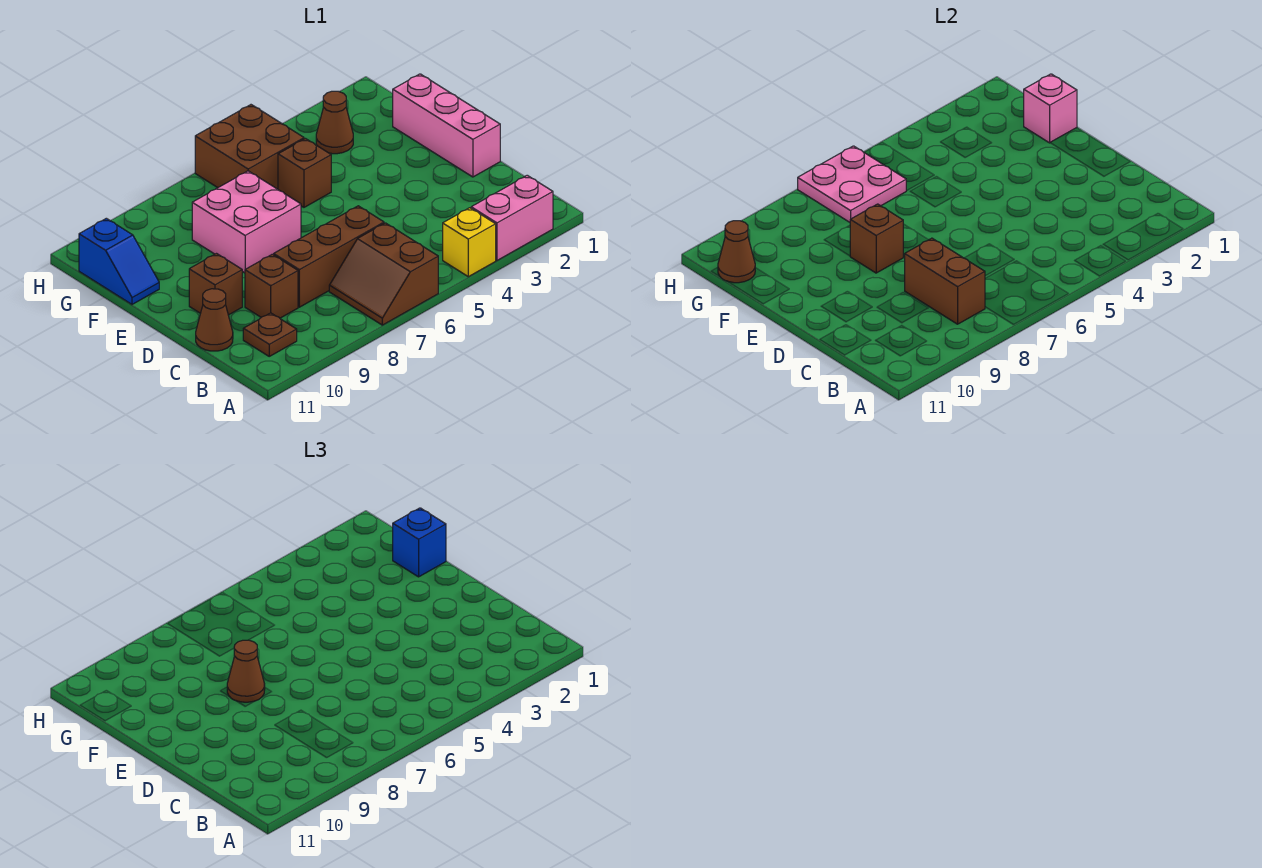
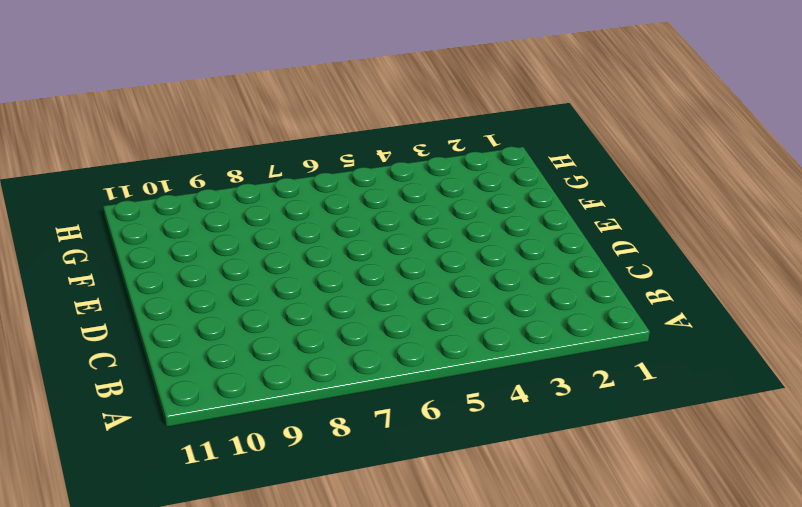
none -> pink 1x2 brick [471,175,553,260]
none -> yellow 1x1 brick [443,208,496,277]
none -> brown 2x2 slope [329,223,438,325]

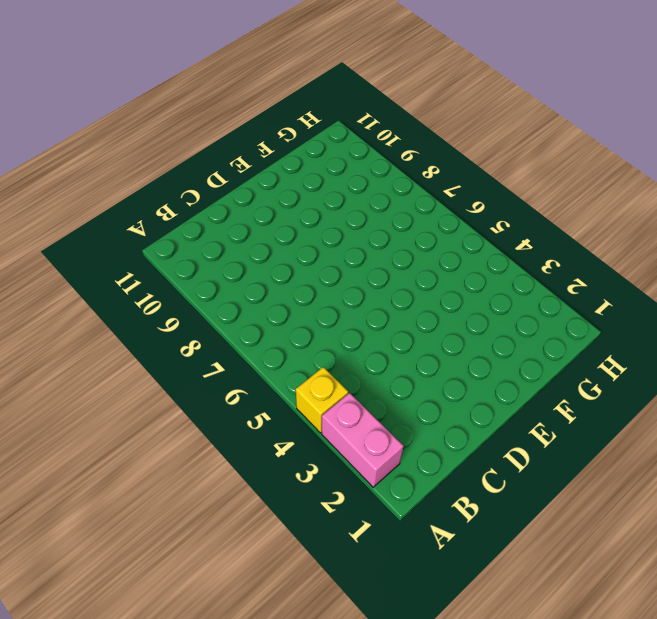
none -> brown 2x2 slope [329,223,438,325]
none -> brown 1x1 plate [243,313,297,356]
none -> brown 1x3 brick [274,206,384,307]

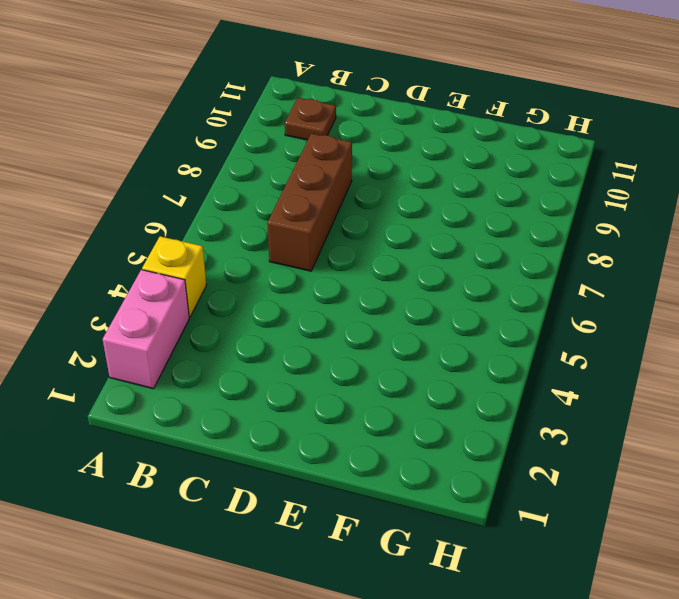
none -> brown 2x2 slope [329,223,438,325]
none -> brown 1x1 brick [245,254,298,318]
none -> brown 1x1 cone [196,289,233,351]

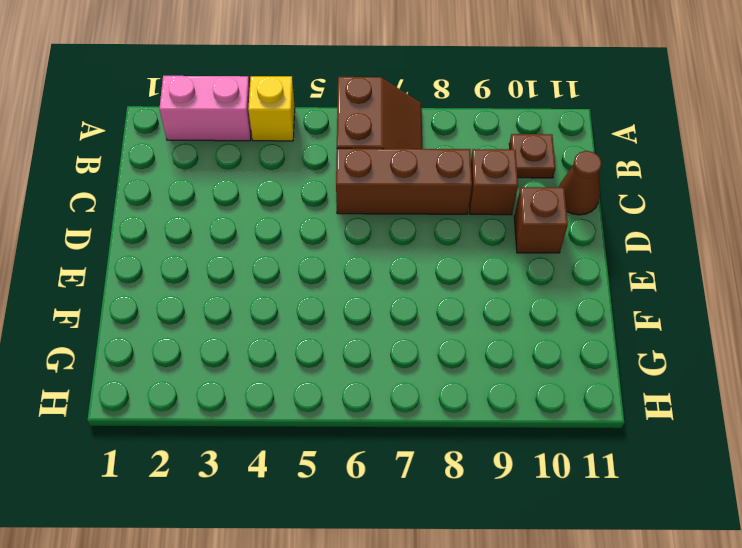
none -> pink 1x3 brick [393,74,500,177]
none -> pink 2x2 brick [192,171,301,273]
none -> brown 1x1 brick [278,139,331,207]

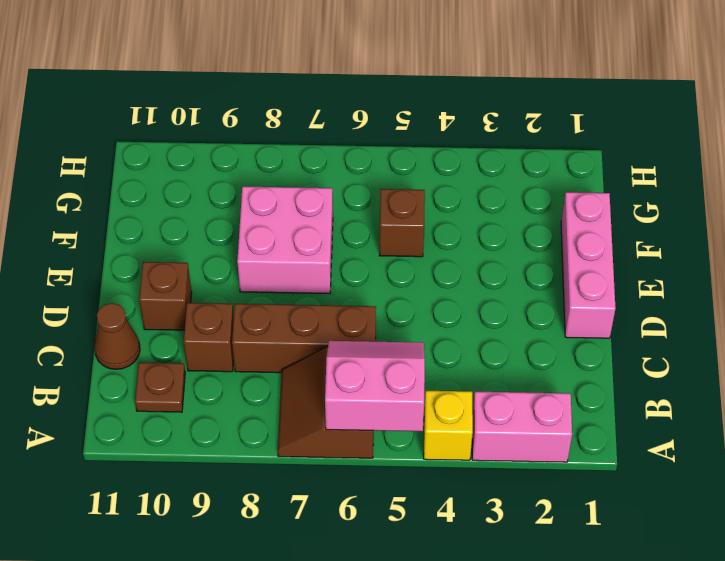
pink 2x2 slope [325,341,425,431] -> none
none -> blue 1x2 slope [79,218,159,304]
none -> brown 1x1 cone [316,91,353,154]
none -> brown 2x2 brick [195,105,304,189]

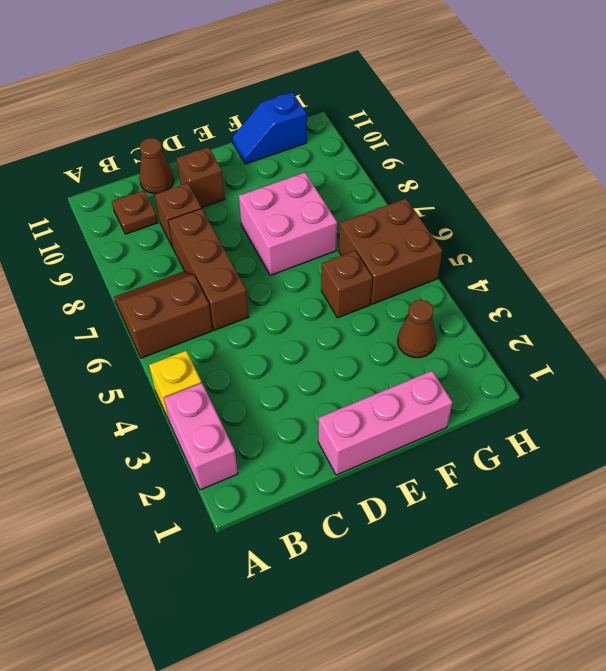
none -> brown 1x2 brick [904,238,985,324]
none -> brown 1x1 brick [850,204,903,273]
none -> pink 1x1 brick [1024,74,1077,143]

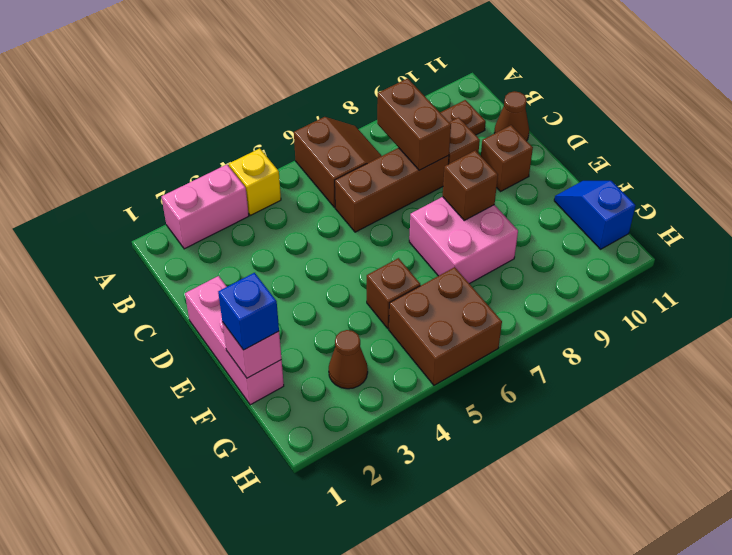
none -> pink 2x2 plate [798,146,906,222]
none -> brown 1x1 cone [718,221,755,283]
none -> brown 1x1 cone [227,640,265,702]

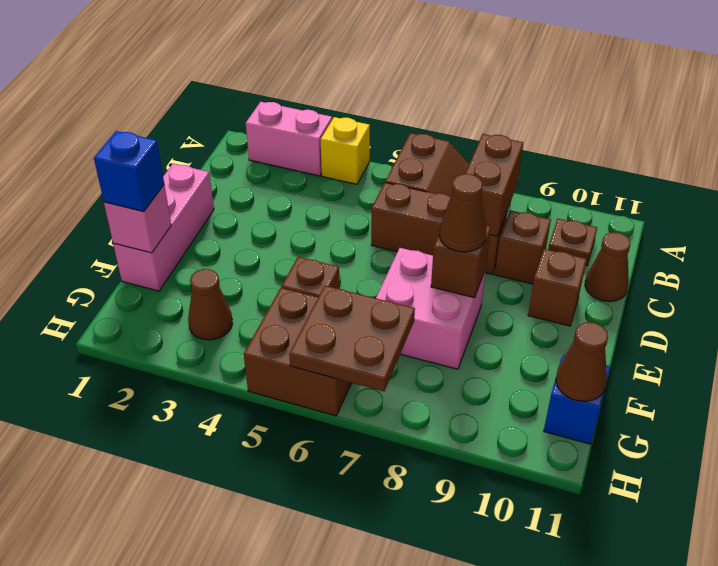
brown 2x2 plate [289,286,415,391] -> pink 2x2 plate [798,146,906,222]

